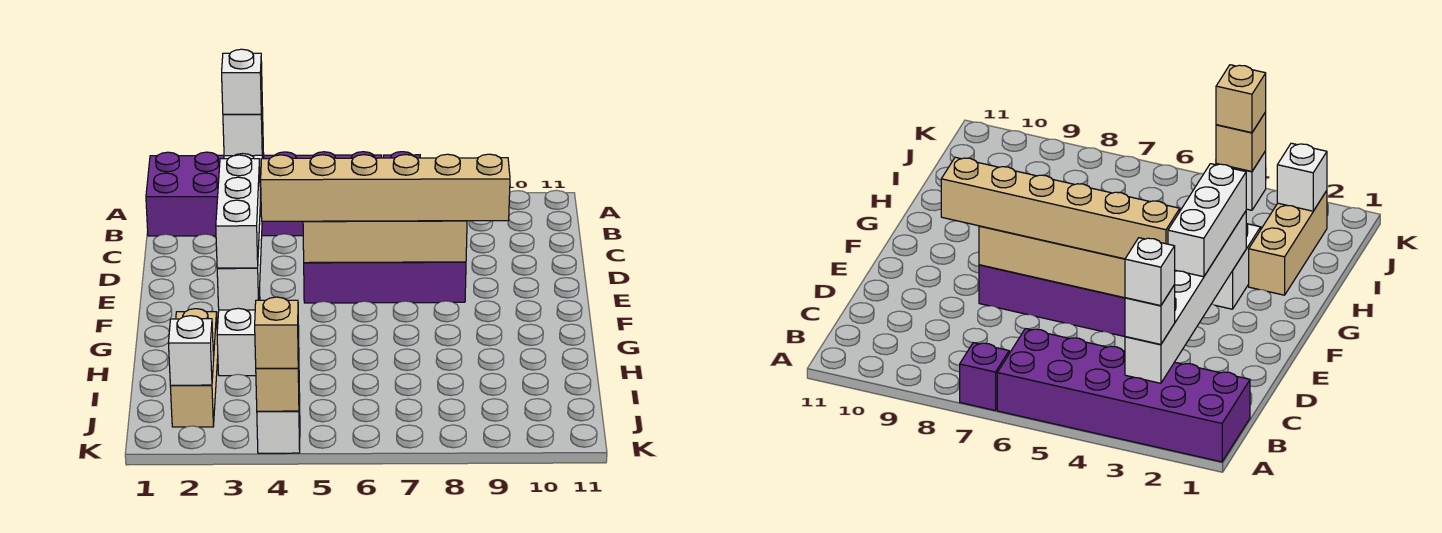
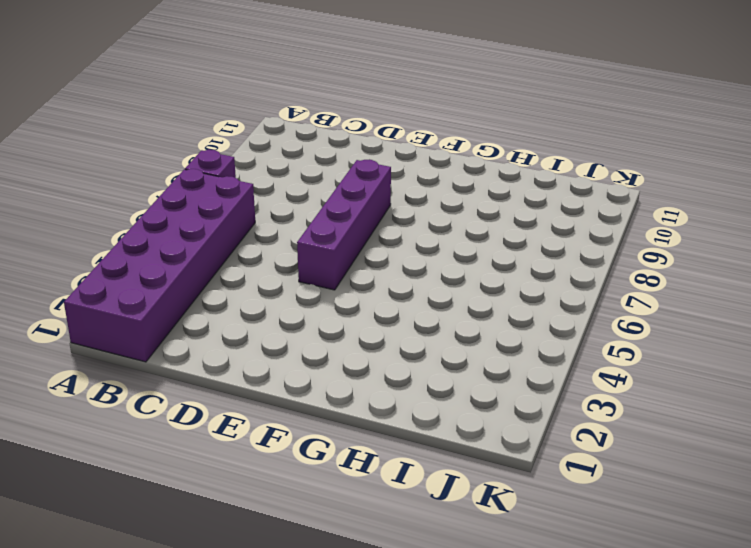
none -> white 1x2 brick [217,291,260,376]
none -> tan 1x3 brick [170,309,218,427]
none -> white 1x1 brick [257,394,300,453]

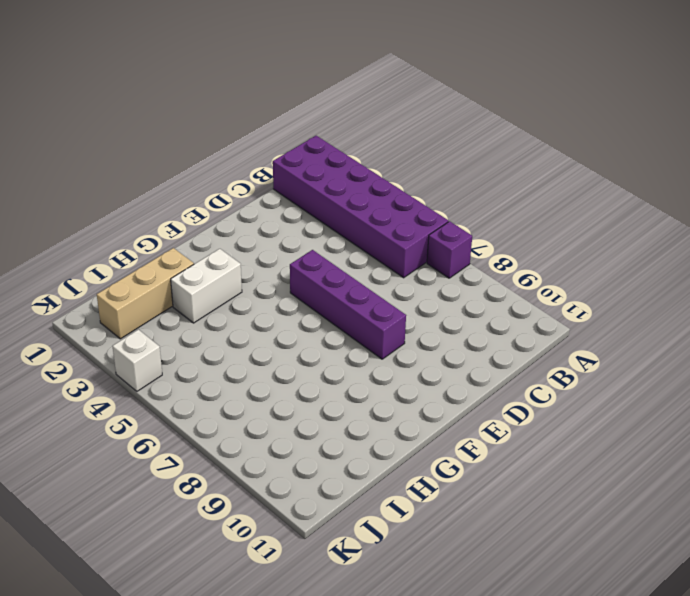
none -> white 1x6 brick [217,150,264,310]
none -> tan 1x4 brick [303,221,467,263]
none -> white 1x1 brick [168,316,213,385]

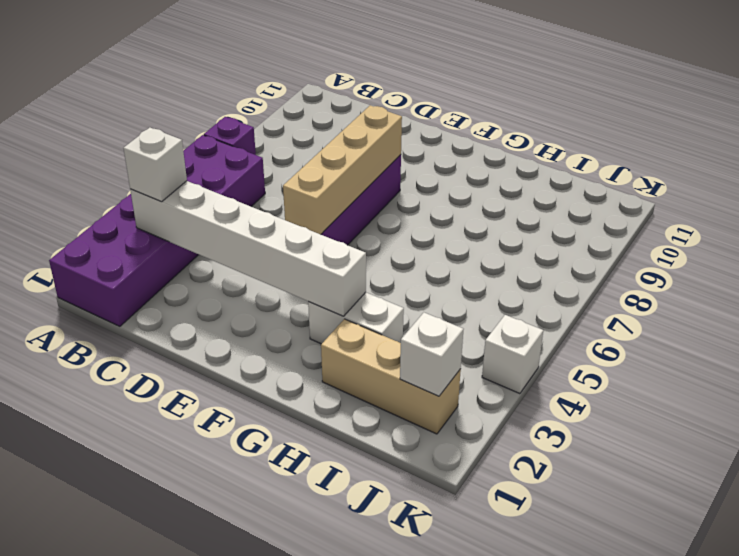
none -> tan 1x1 brick [256,357,299,411]
none -> white 1x3 brick [216,155,260,268]
none -> tan 1x6 brick [261,154,510,221]

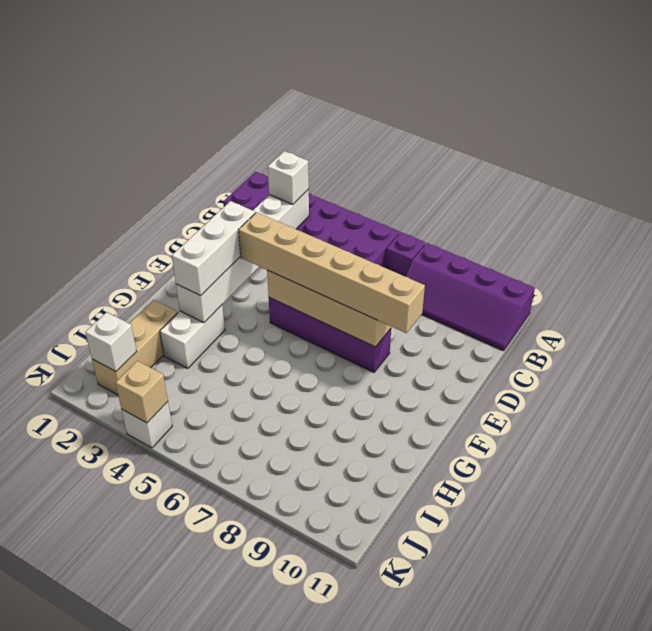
purple 2x4 slope [405,243,535,351] -> none
none -> tan 1x1 brick [255,297,299,368]
none -> white 1x1 brick [222,49,262,114]

